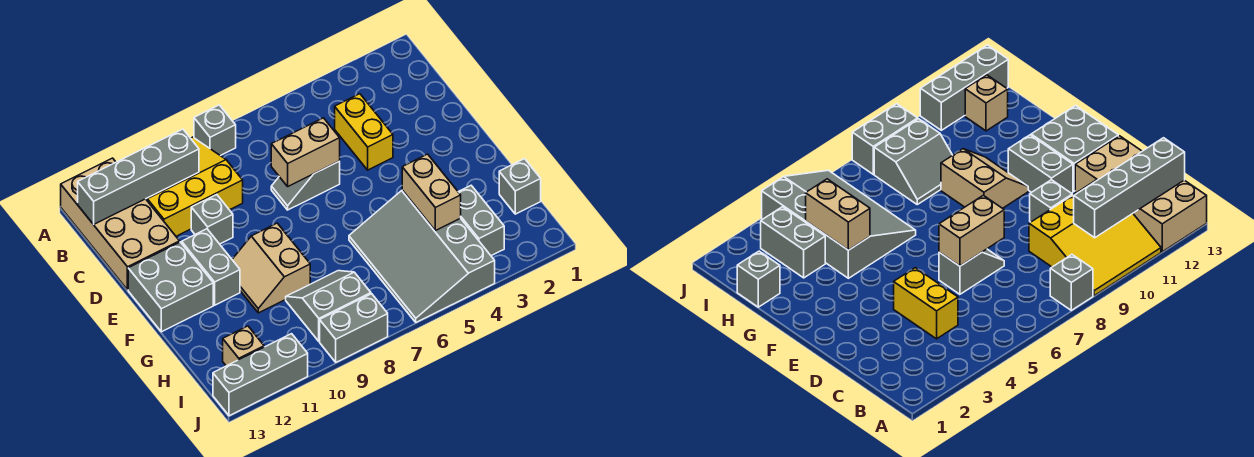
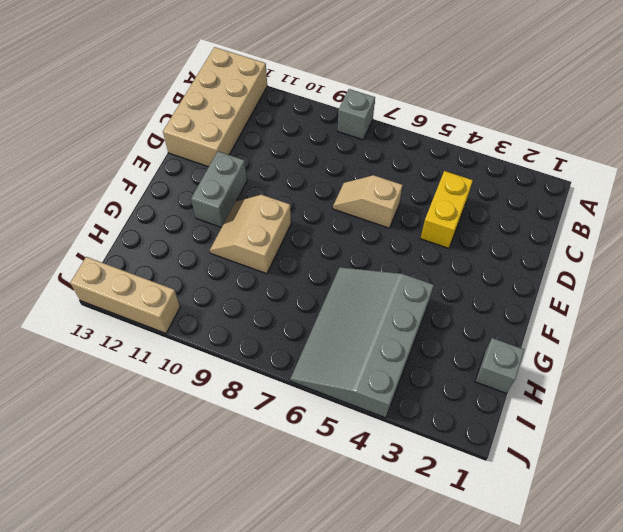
tan 1x2 slope [333,175,403,228] -> grey 1x2 slope [271,161,340,210]
tan 1x3 brick [70,257,180,333] -> grey 1x3 brick [213,334,308,416]
none -> yellow 3x3 slope [146,137,243,236]
none -> grey 1x1 brick [191,195,233,244]
none -> grey 2x2 brick [128,242,213,332]

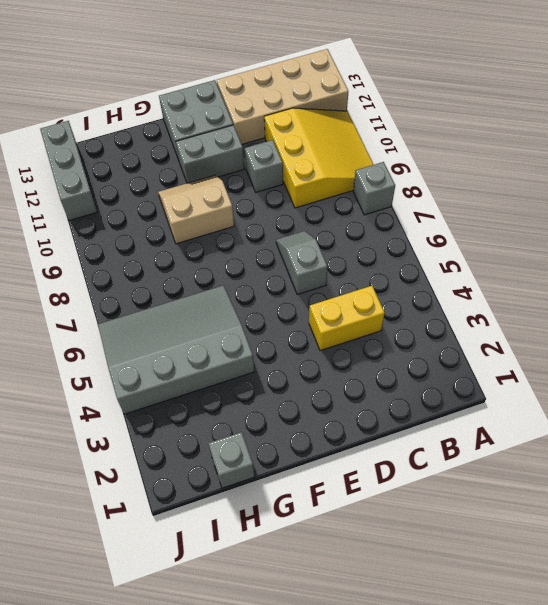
none -> grey 1x2 brick [458,186,504,256]
none -> grey 2x2 slope [286,271,371,341]
none -> tan 1x1 brick [223,326,264,366]

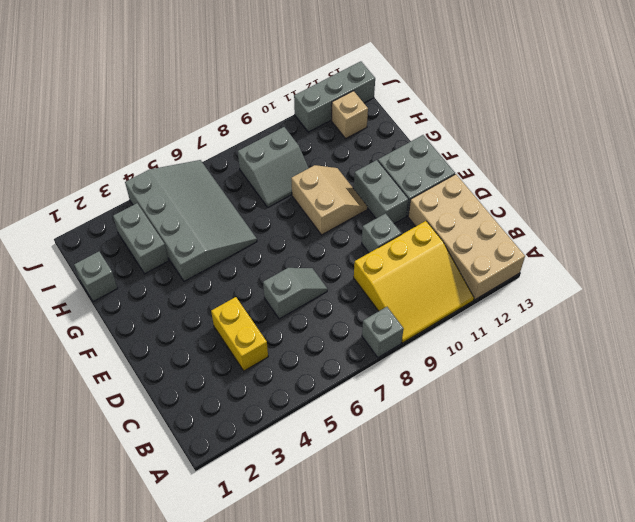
none -> grey 1x2 brick [320,294,388,362]
none -> grey 1x4 brick [78,129,199,224]
none -> tan 1x2 brick [271,118,340,186]

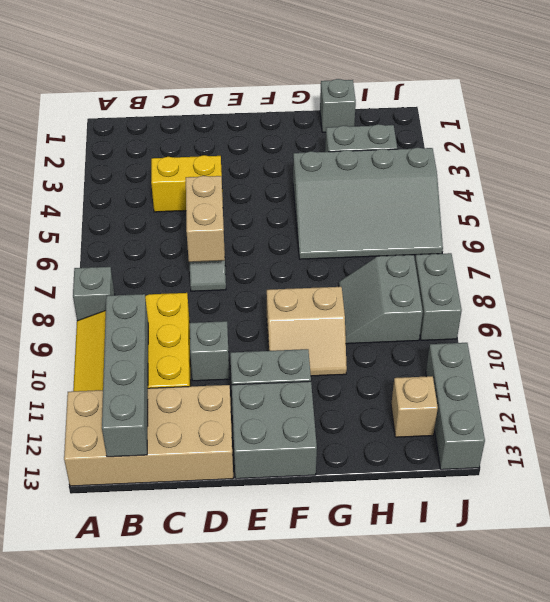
none -> tan 1x2 brick [402,154,461,231]

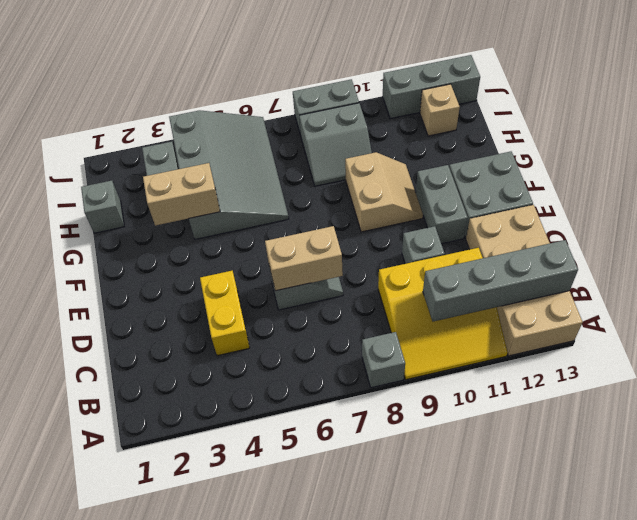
tan 1x2 brick [143,163,220,226] -> tan 1x2 brick turned to [402,154,461,231]

